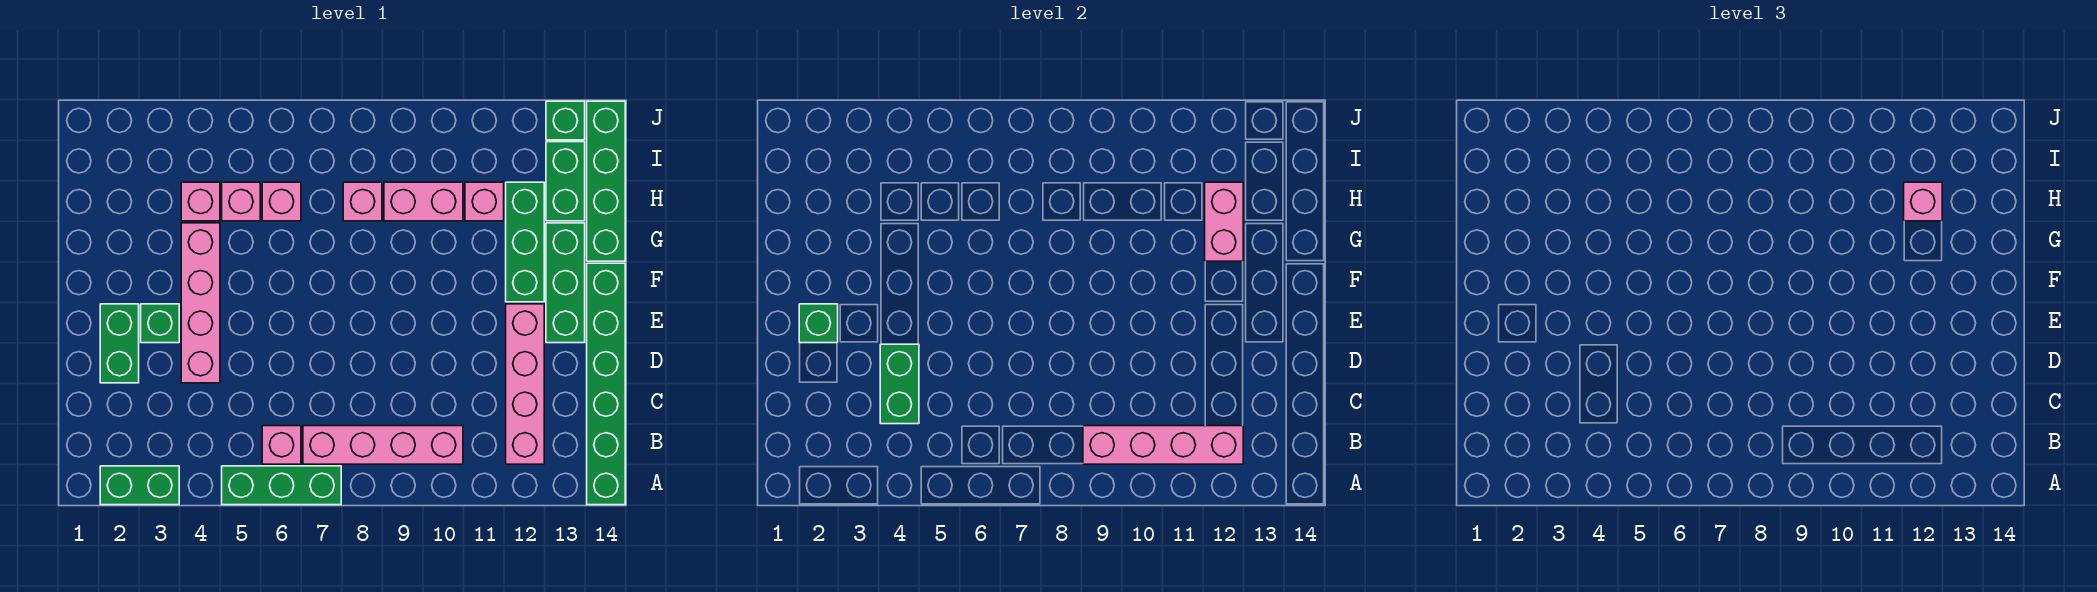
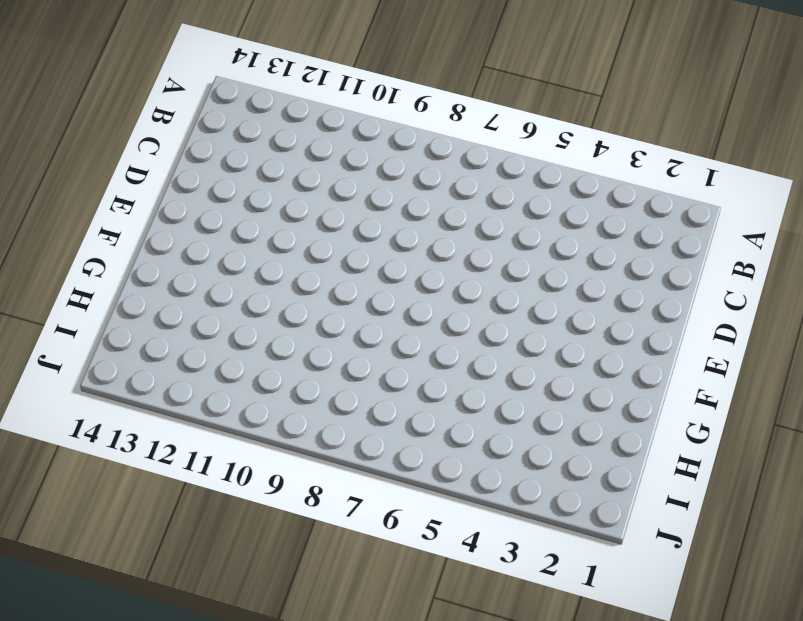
none -> green 1x2 brick [100,466,179,505]
none -> green 1x3 brick [222,466,341,505]
none -> green 1x6 brick [587,263,625,505]

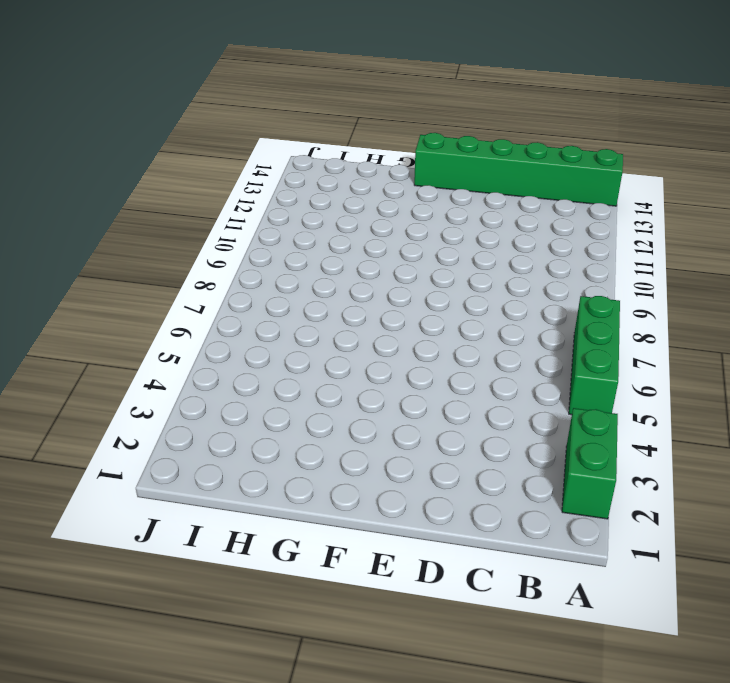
none -> pink 1x1 brick [262,426,301,464]
none -> pink 1x4 brick [303,426,463,464]
none -> pink 1x4 brick [506,304,544,464]

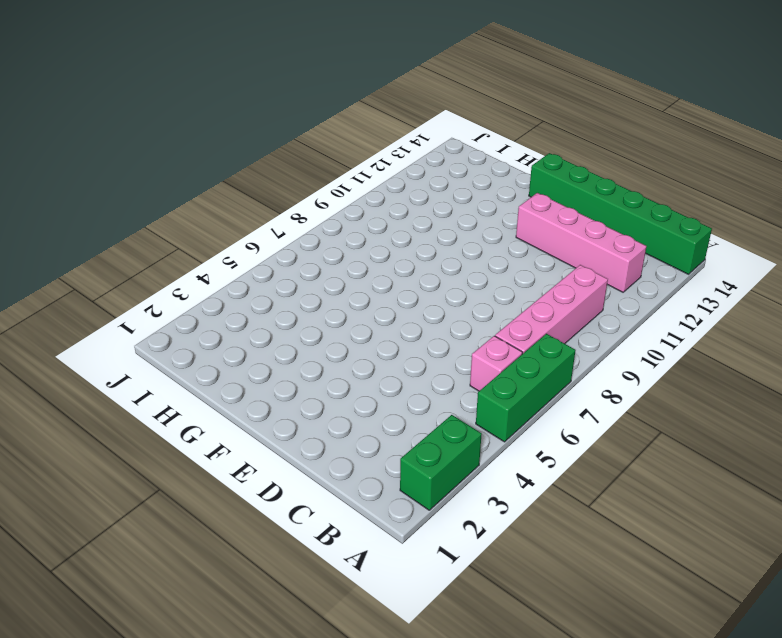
none -> green 1x2 brick [100,304,139,383]
none -> pink 1x4 brick [181,223,220,383]
none -> green 1x1 brick [141,304,179,343]

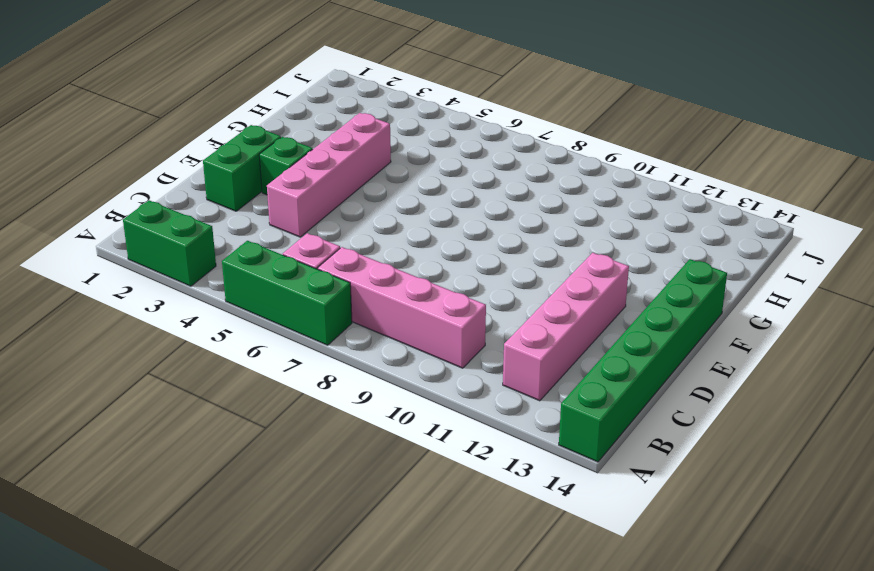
none -> green 1x3 brick [546,223,585,343]
none -> green 1x3 brick [506,182,544,302]
none -> green 1x4 brick [587,101,625,261]

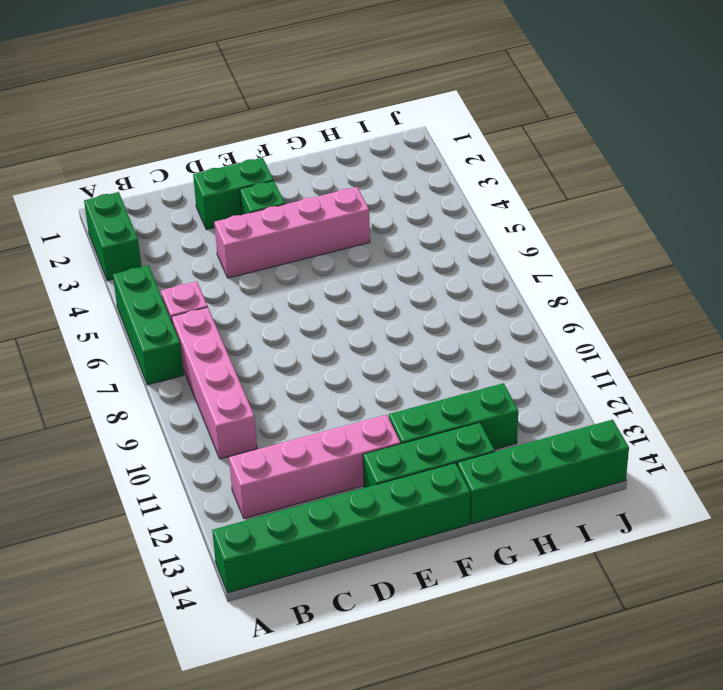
none -> pink 1x1 brick [181,182,220,221]
none -> pink 1x1 brick [222,182,260,221]
none -> pink 1x1 brick [262,182,301,221]

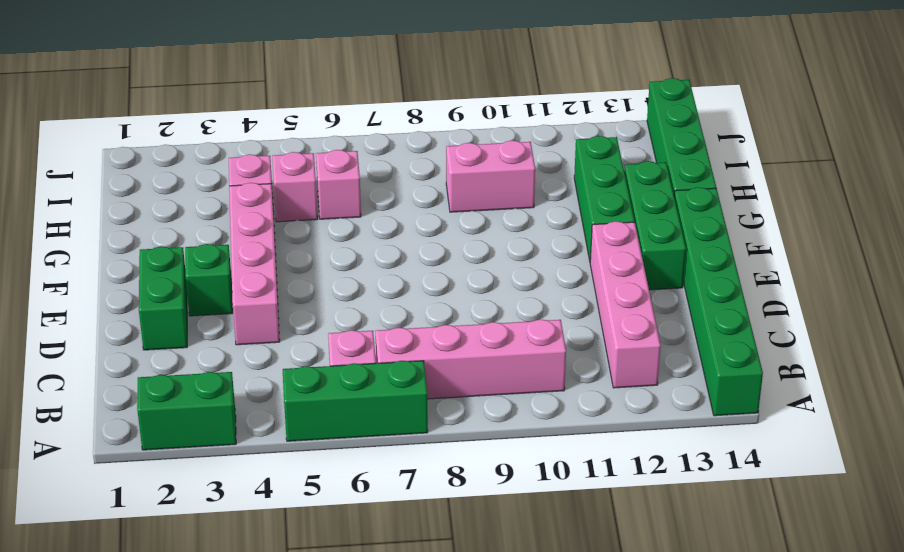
none -> pink 1x1 brick [343,182,382,221]
none -> pink 1x1 brick [465,182,504,221]
none -> green 1x2 brick [546,142,585,221]

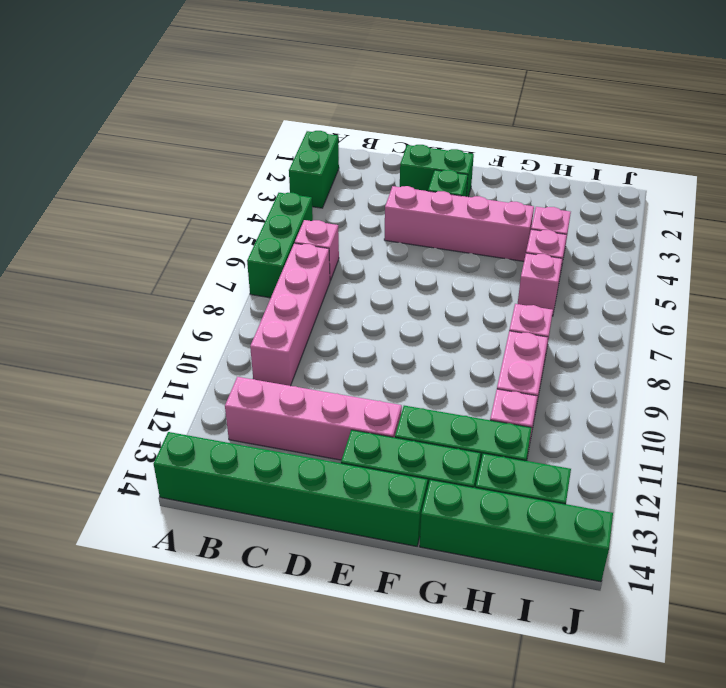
none -> green 1x1 brick [546,101,585,140]
none -> pink 1x4 brick [1083,426,1243,464]
none -> green 1x2 brick [880,344,919,424]

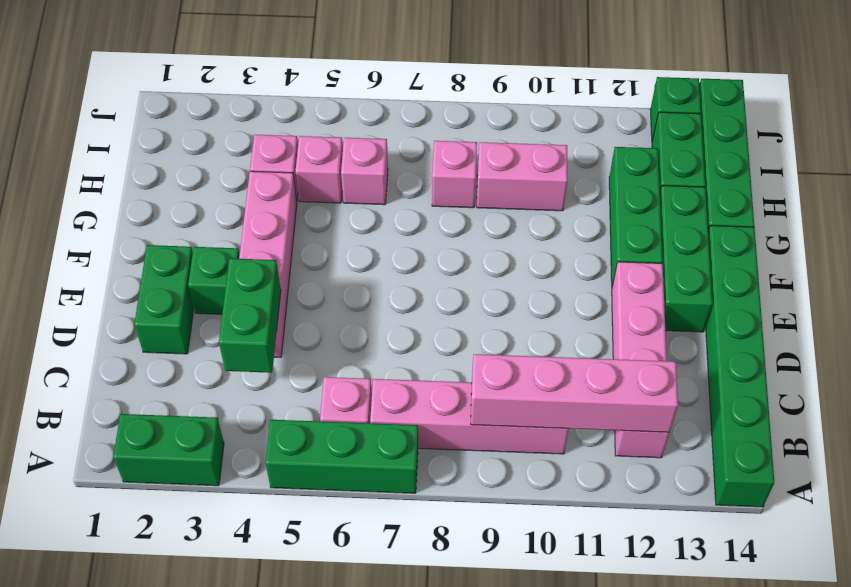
none -> pink 1x1 brick [465,182,504,221]
none -> green 1x1 brick [799,304,838,343]
none -> pink 1x2 brick [1205,182,1243,261]

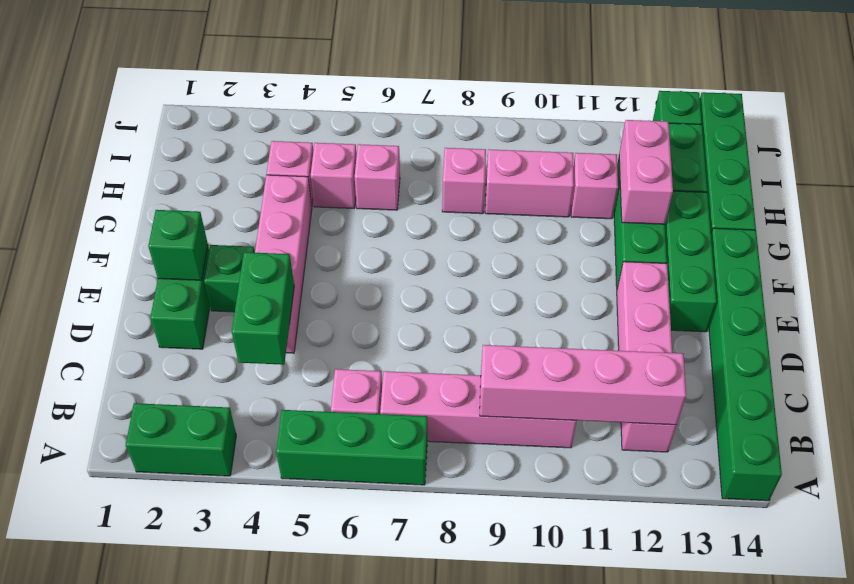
none -> pink 1x1 brick [1904,182,1942,221]

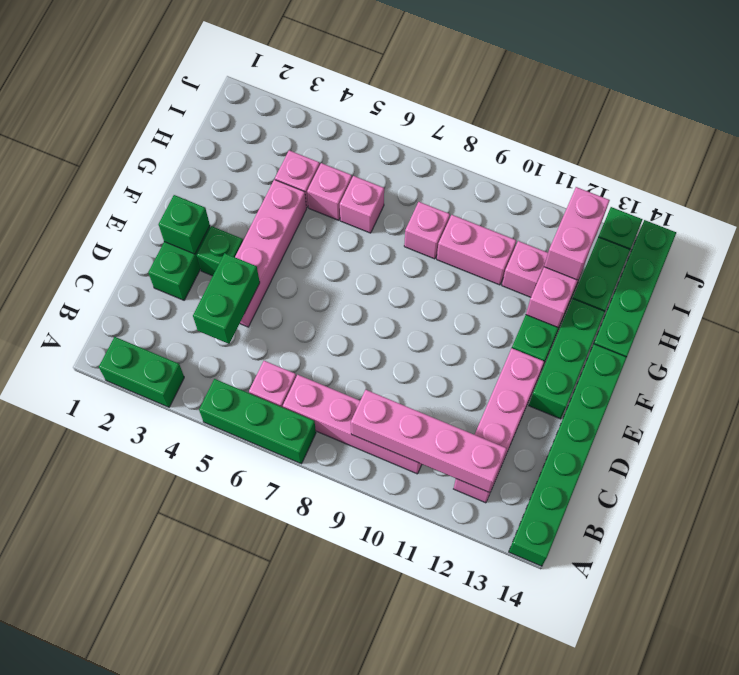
pink 1x2 brick [544,187,610,280] -> pink 1x1 brick [1904,182,1942,221]

